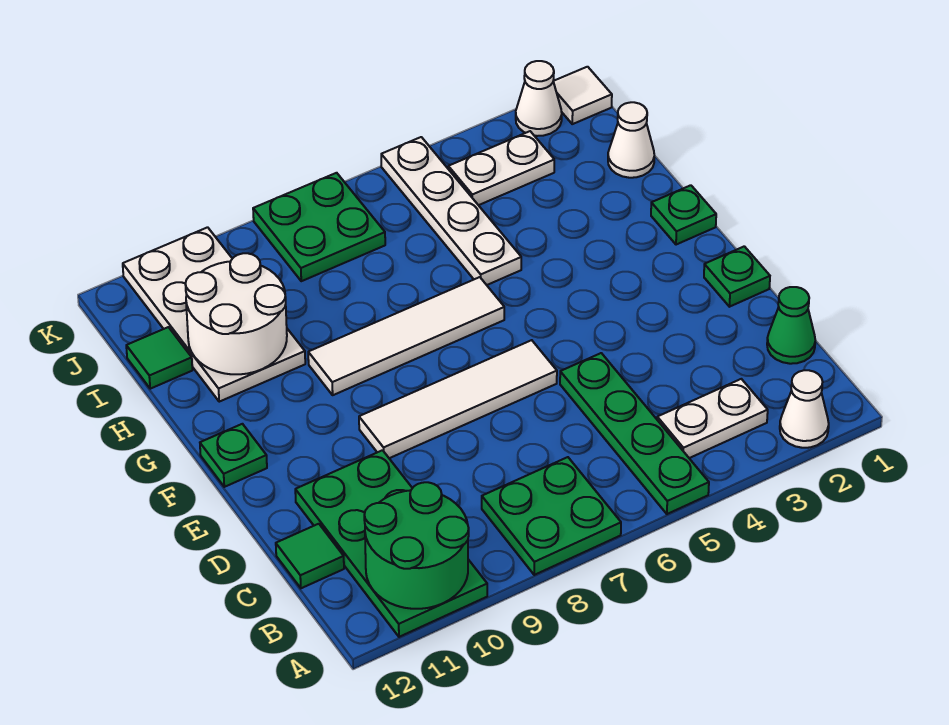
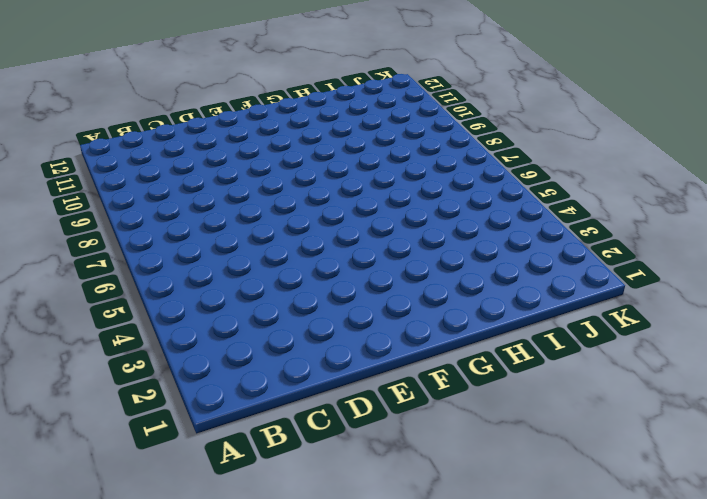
none -> white 1x1 cone [780,370,829,448]
none -> green 1x4 plate [560,353,709,514]
none -> green 2x2 plate [482,457,621,575]

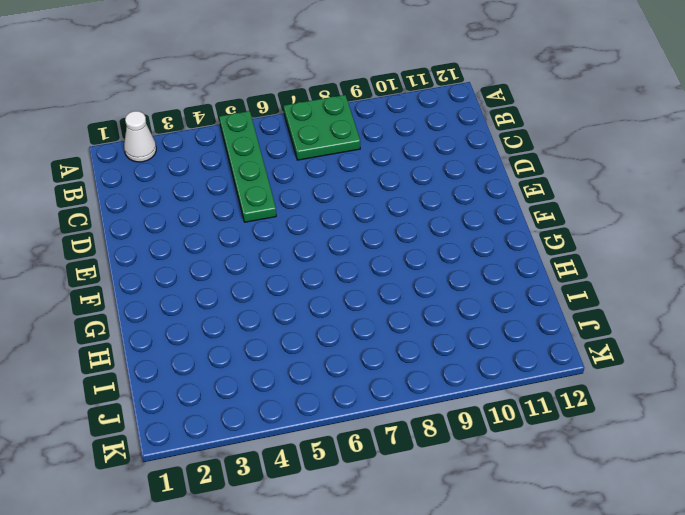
none -> green 2x4 plate [295,450,487,637]
none -> white 1x2 plate [657,379,768,458]
none -> green 1x1 cone [767,287,815,364]

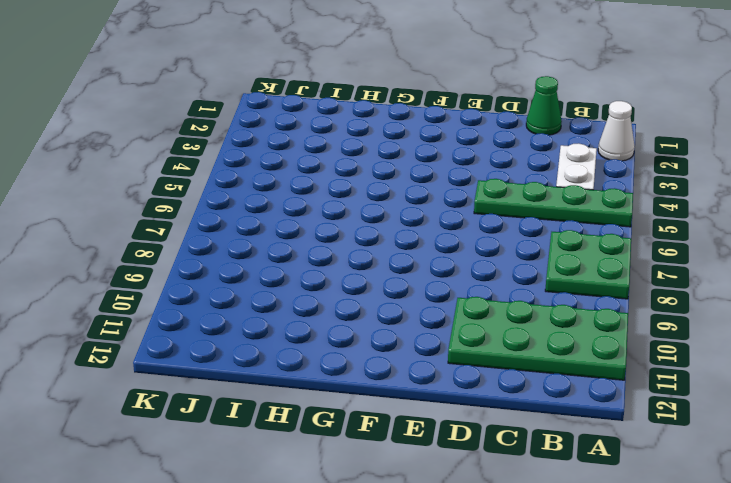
none -> green 1x1 tile [276,524,344,588]
none -> green 1x1 plate [704,246,770,307]
none -> white 1x4 tile [359,340,557,458]

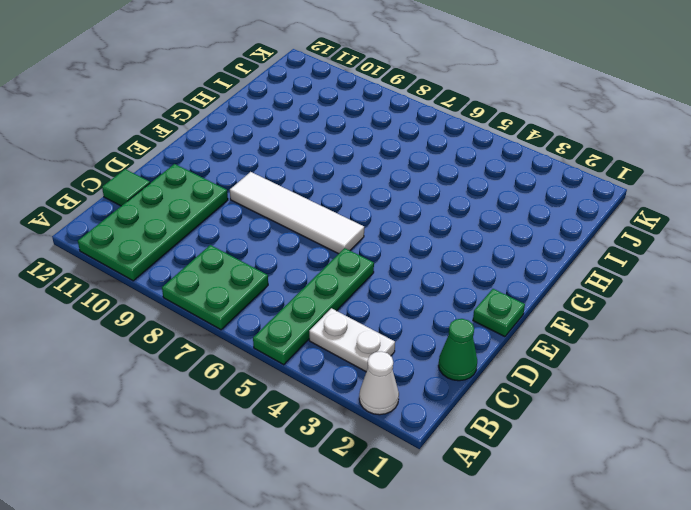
none -> green 1x1 plate [200,424,267,487]
none -> green 1x1 plate [651,185,716,245]
none -> white 1x4 tile [308,277,504,395]

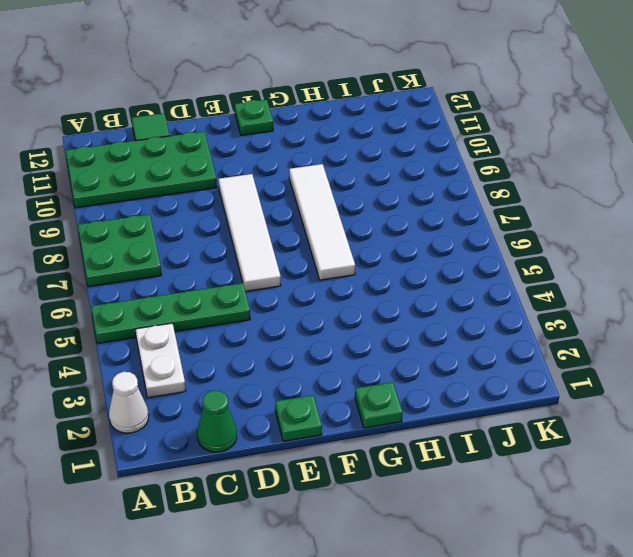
none -> white 1x4 plate [381,137,521,285]
none -> white 2x4 plate [123,227,305,402]
none -> white 1x1 cone [608,102,654,178]

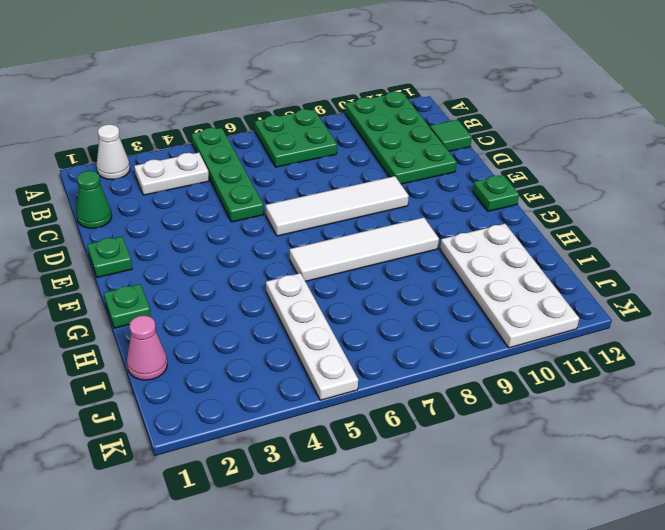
pink 1x1 cone [127,316,167,380] -> white 1x1 cone [608,102,654,178]
none -> green 1x1 tile [126,327,192,389]
none -> white 1x2 plate [448,131,554,205]
none -> green 2x2 plate [253,173,385,281]

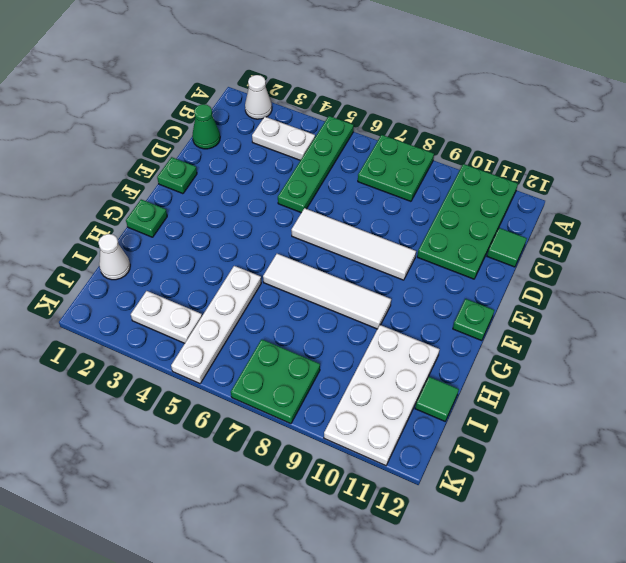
none -> white 1x1 tile [553,67,612,124]
none -> white 1x1 cone [516,61,562,136]
none -> green 2x2 round brick [364,482,469,609]

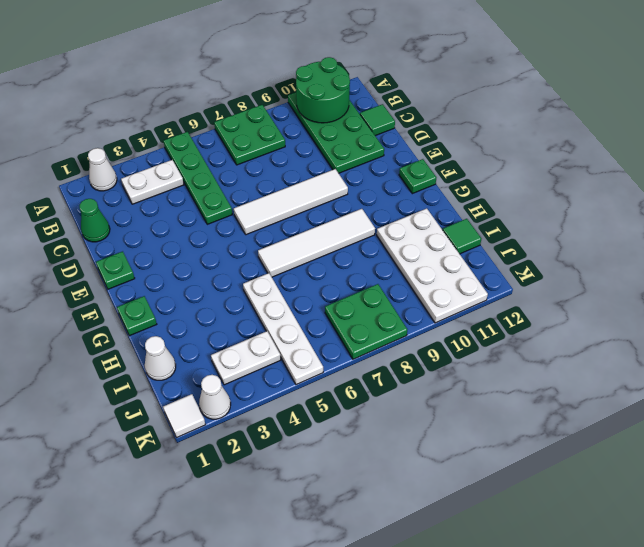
none -> white 2x2 round brick [185,253,287,374]

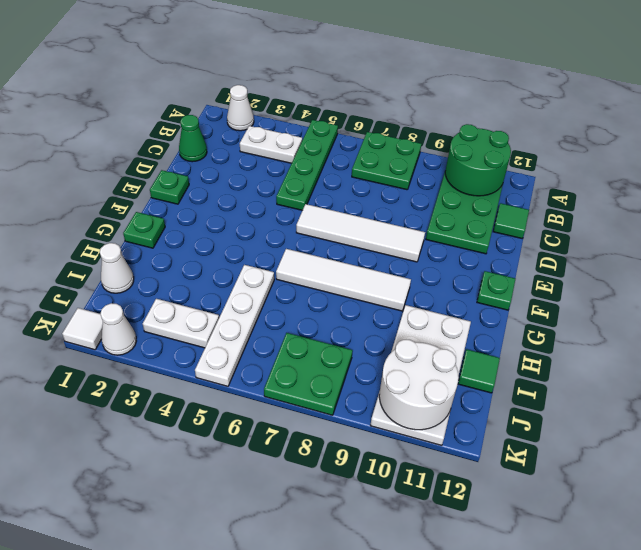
white 2x2 round brick [379,340,459,430] -> white 2x2 round brick moved to [185,253,287,374]

